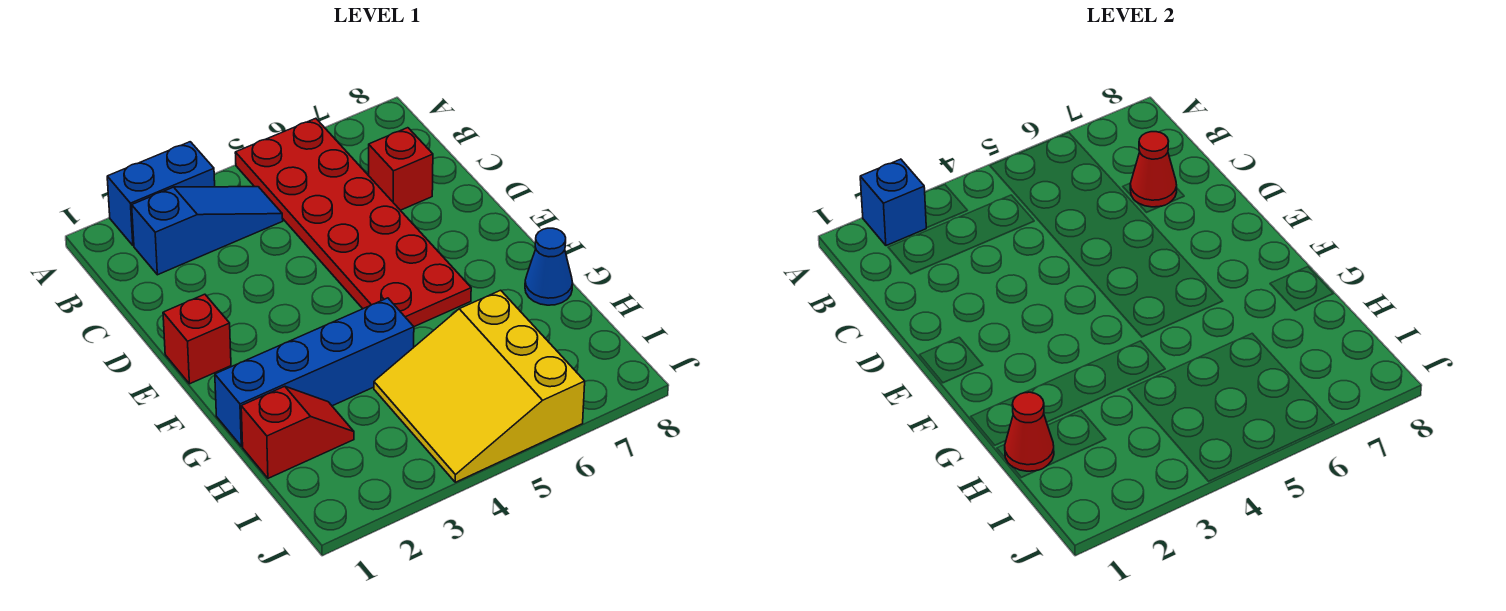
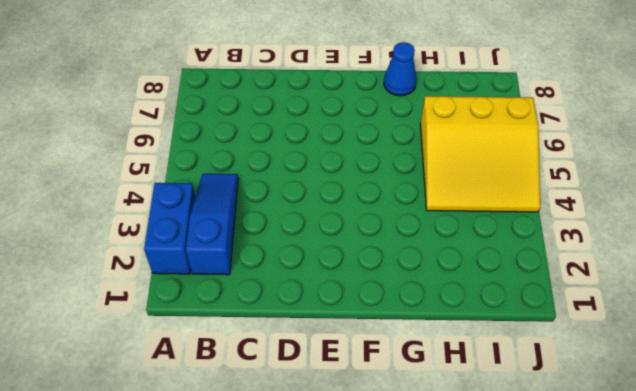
none -> red 2x6 plate [235,118,471,327]
none -> red 1x1 brick [369,128,433,210]
none -> red 1x1 brick [163,294,231,384]

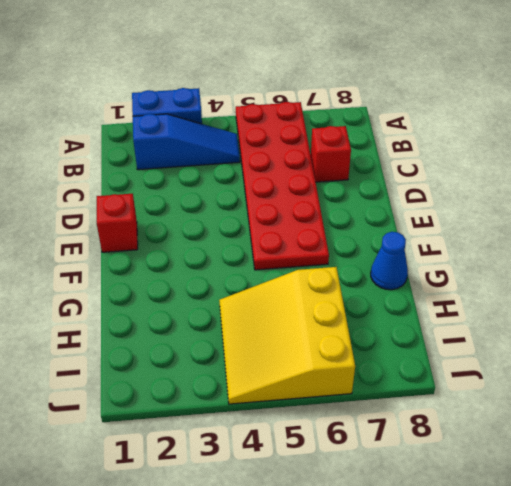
none -> blue 1x4 brick [215,298,414,446]
none -> red 1x2 slope [241,386,354,478]
none -> blue 1x1 brick [860,159,926,246]

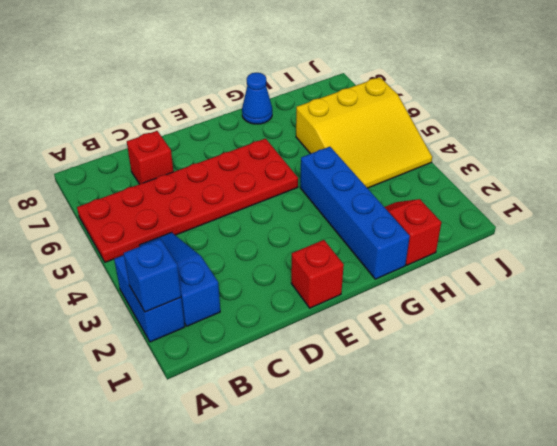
none -> red 1x1 cone [1130,132,1177,207]
none -> red 1x1 cone [1005,392,1054,471]

